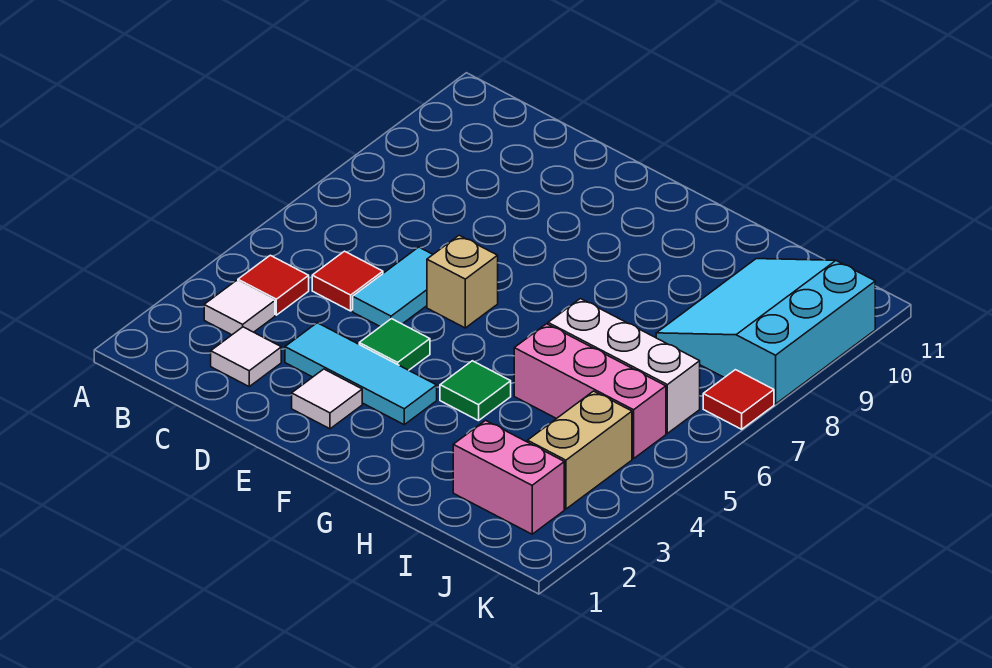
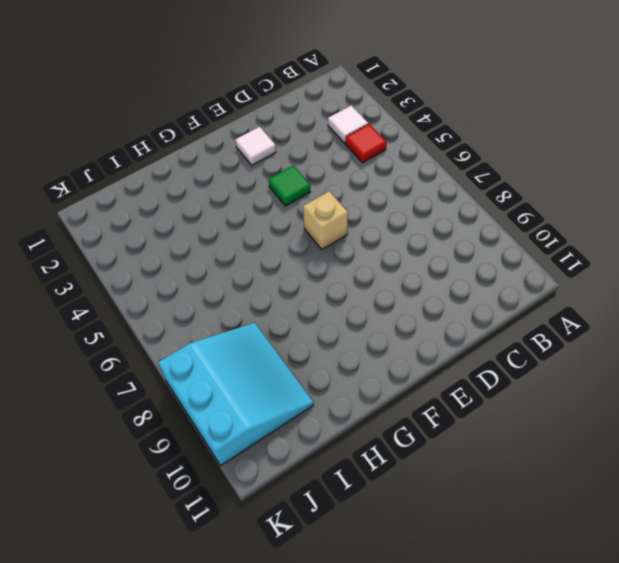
none -> white 1x1 tile [211,327,281,386]
none -> red 1x1 tile [312,251,383,311]
none -> cyan 1x3 tile [285,323,437,425]

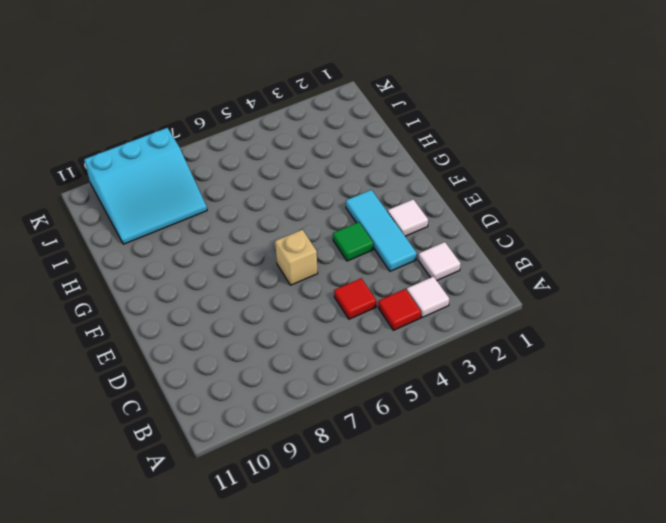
none -> cyan 1x2 tile [353,247,433,327]
none -> green 1x1 tile [440,361,511,421]
none -> pink 1x3 brick [514,324,666,459]

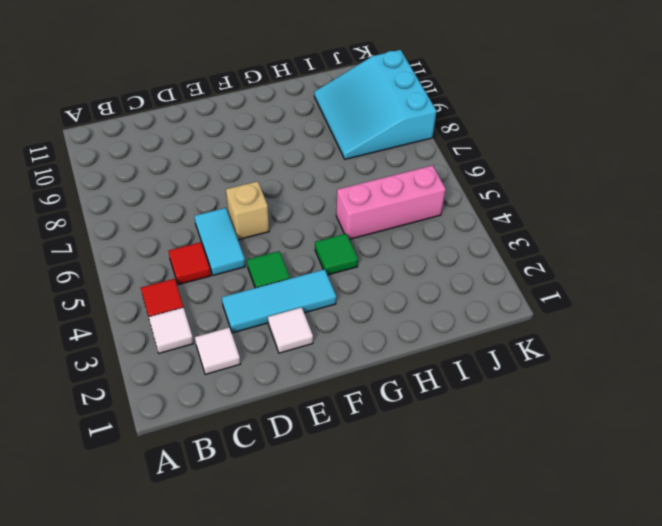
none -> white 1x3 brick [548,299,700,433]
none -> pink 1x2 brick [453,421,564,534]
none -> tan 1x2 brick [528,391,632,509]

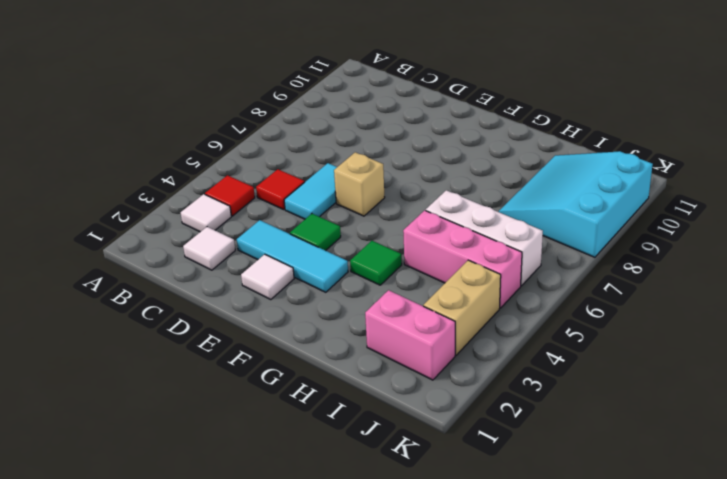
none -> red 1x1 tile [703,370,774,429]

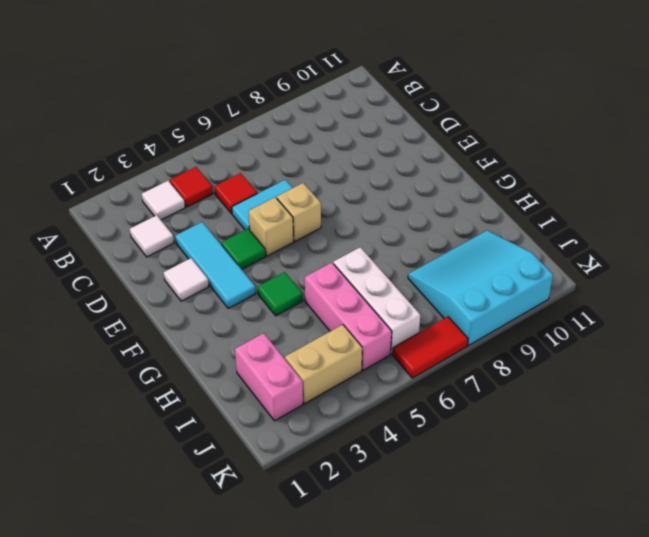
tan 1x1 brick [249,197,294,256] -> none
red 1x2 tile [393,317,468,378] -> red 1x1 tile [703,370,774,429]

